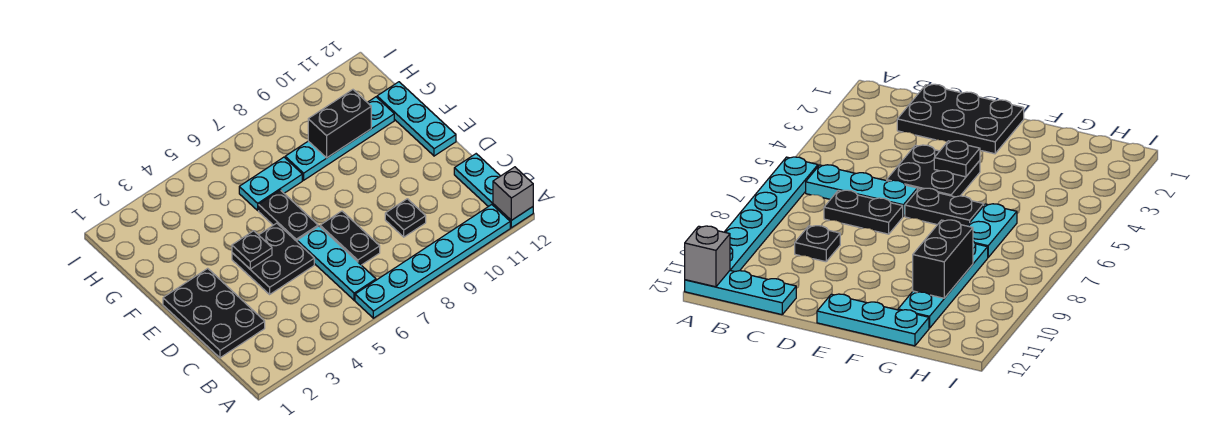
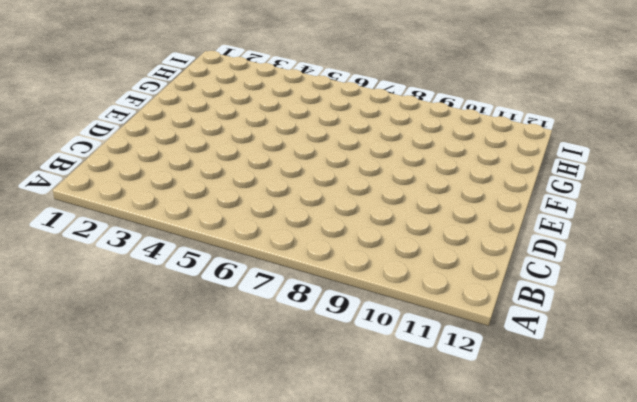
none -> cyan 1x6 plate [355,205,510,318]
none -> cyan 1x3 plate [454,154,533,228]
none -> cyan 1x3 plate [297,226,376,300]

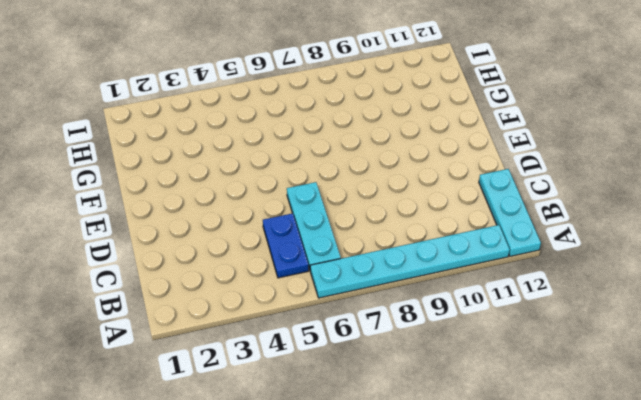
blue 1x2 plate [263,213,309,278] -> none
none -> black 2x3 plate [163,268,265,358]
none -> black 1x2 plate [320,211,380,265]
none -> black 1x1 plate [385,199,426,237]

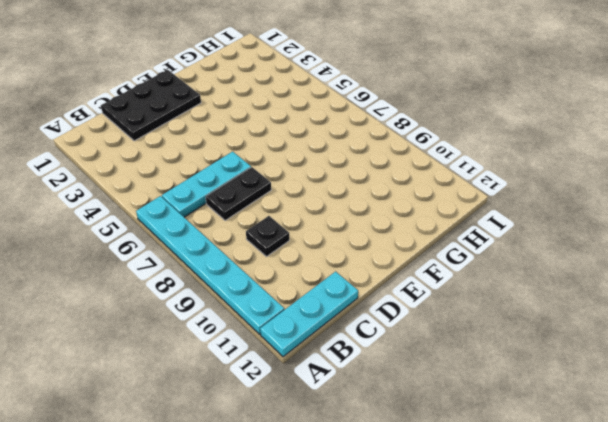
none -> black 2x2 plate [232,223,314,294]
none -> black 1x2 plate [259,190,318,241]
none -> cyan 1x3 plate [377,82,456,156]

